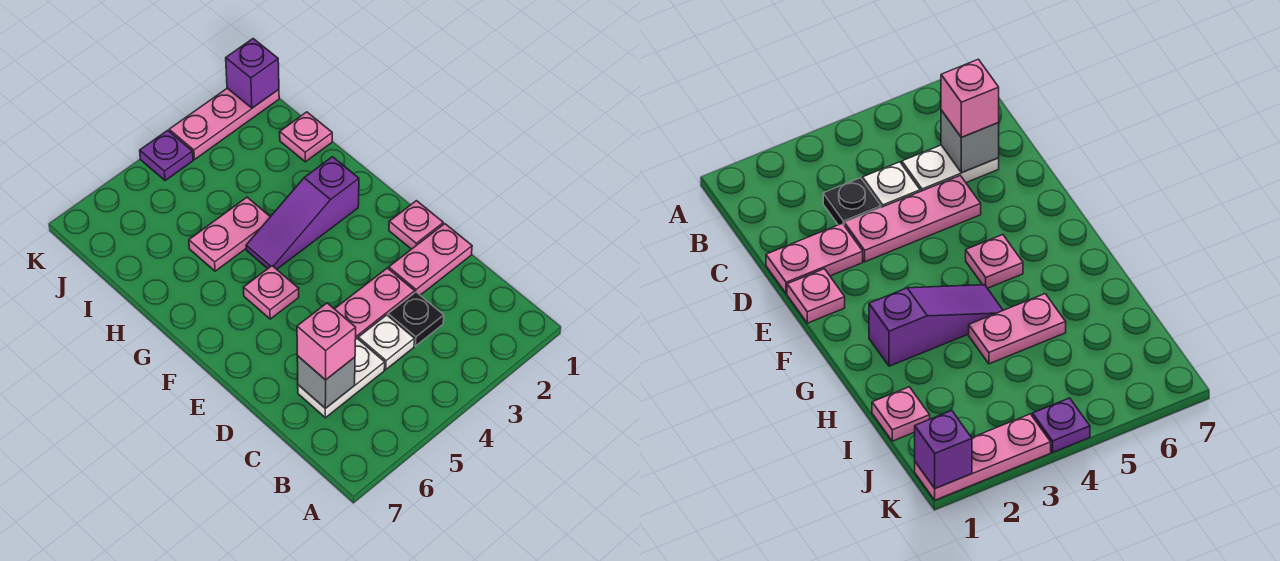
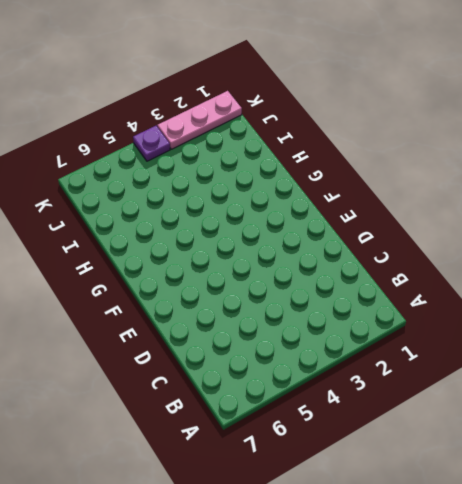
none -> black 1x1 plate [388,292,444,346]
none -> white 1x1 plate [358,315,414,370]
none -> white 1x2 plate [298,339,385,418]

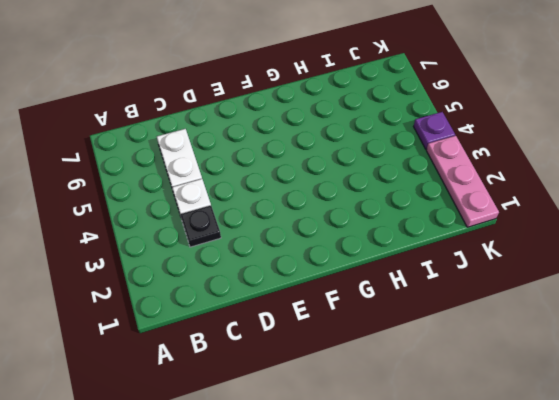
none -> pink 1x2 plate [389,224,472,295]
none -> pink 1x3 plate [335,268,415,339]
none -> pink 1x1 plate [389,201,443,249]

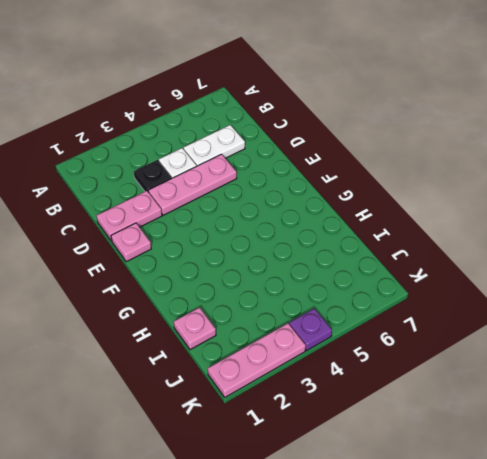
none -> pink 1x1 plate [243,266,299,319]
none -> purple 1x3 slope [246,157,359,269]
none -> pink 1x2 plate [189,197,270,271]

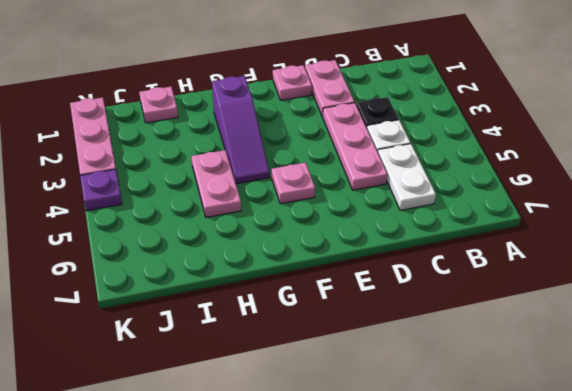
none -> grey 1x1 brick [297,356,355,409]
none -> purple 1x1 brick [226,39,279,108]
none -> pink 1x1 brick [297,303,356,380]

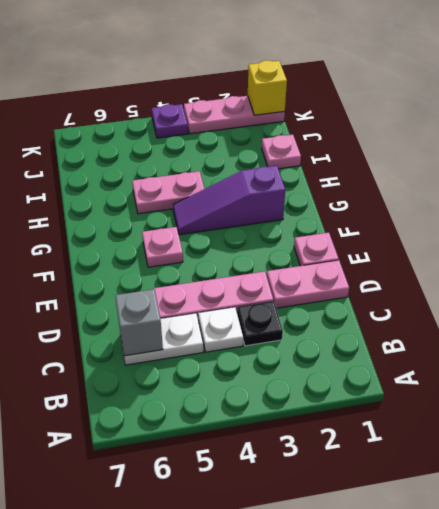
yellow 1x1 brick [248,60,287,115] -> purple 1x1 brick [226,39,279,108]
none -> pink 1x1 brick [297,303,356,380]

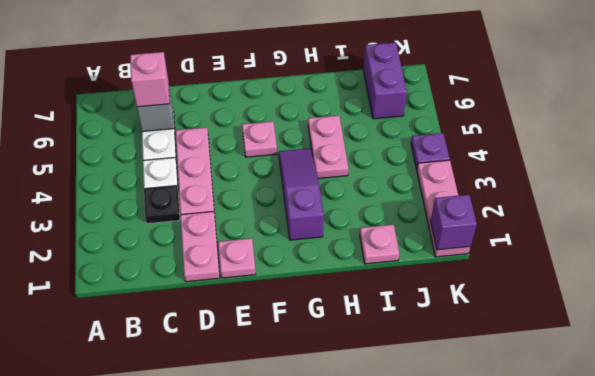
purple 1x2 brick [363,42,407,119] -> none

